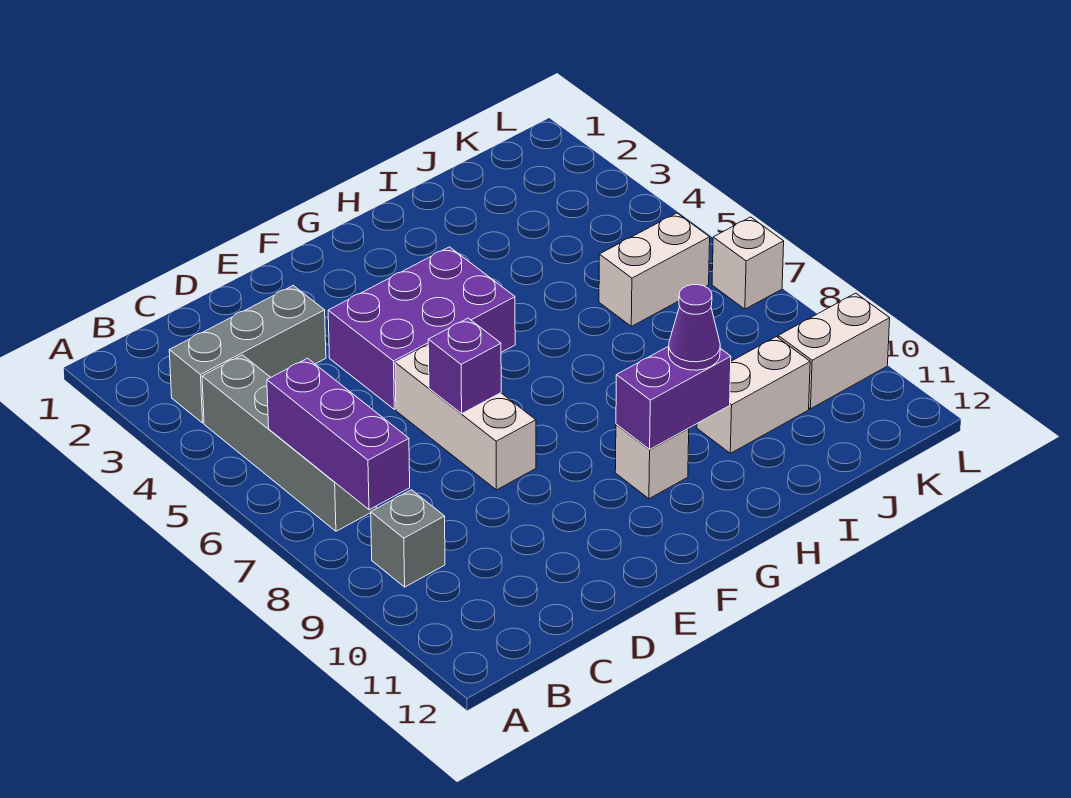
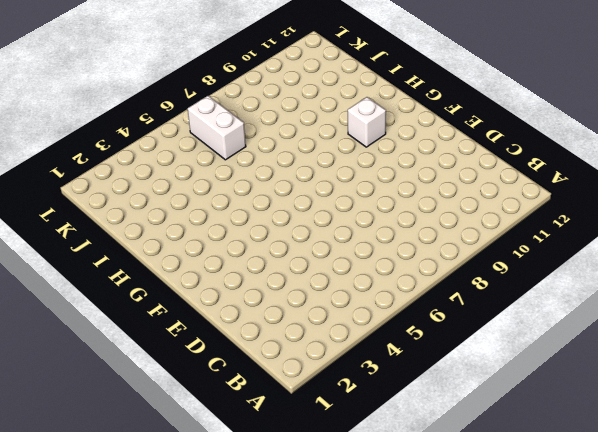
none -> grey 1x3 brick [169,286,326,423]
none -> grey 1x4 brick [202,355,376,531]
none -> grey 1x1 brick [371,490,445,587]

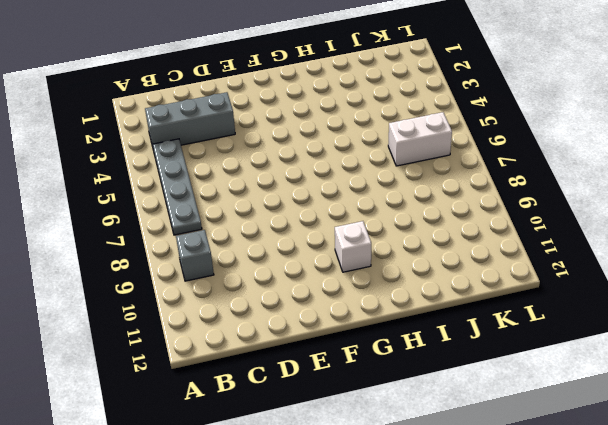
grey 1x4 plate [152,139,202,235] -> grey 1x4 brick [202,355,376,531]
none -> purple 2x3 brick [328,247,515,409]
none -> white 1x3 brick [395,345,536,490]
none -> white 1x2 brick [697,337,810,453]

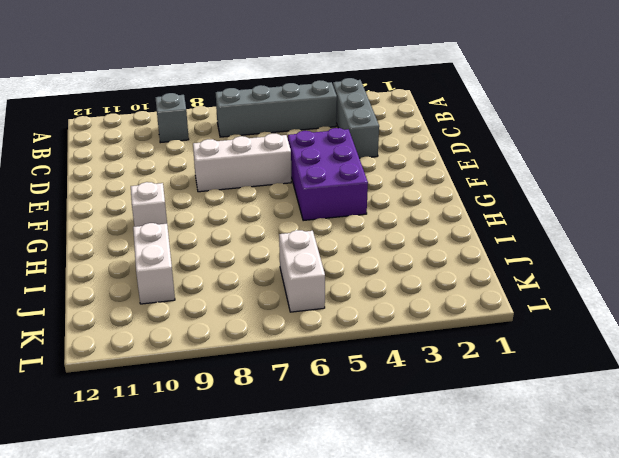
none -> white 1x2 brick [778,293,890,409]
none -> white 1x1 brick [712,217,784,309]
none -> purple 1x3 brick [267,358,410,510]

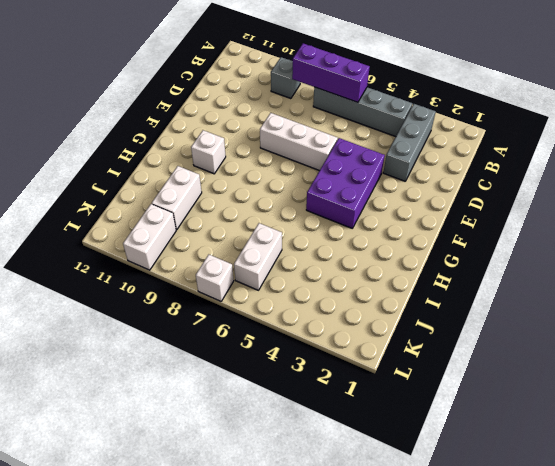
none -> purple 1x1 brick [428,318,501,413]
none -> purple 1x2 brick [616,346,731,450]
none -> purple 1x1 cone [669,285,720,370]

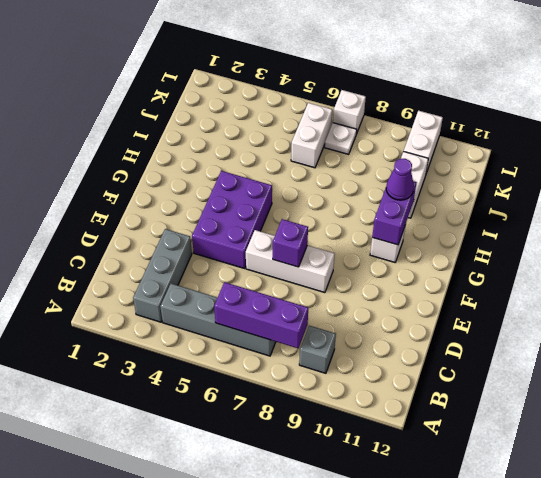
white 1x1 plate [325,123,357,154] -> none

